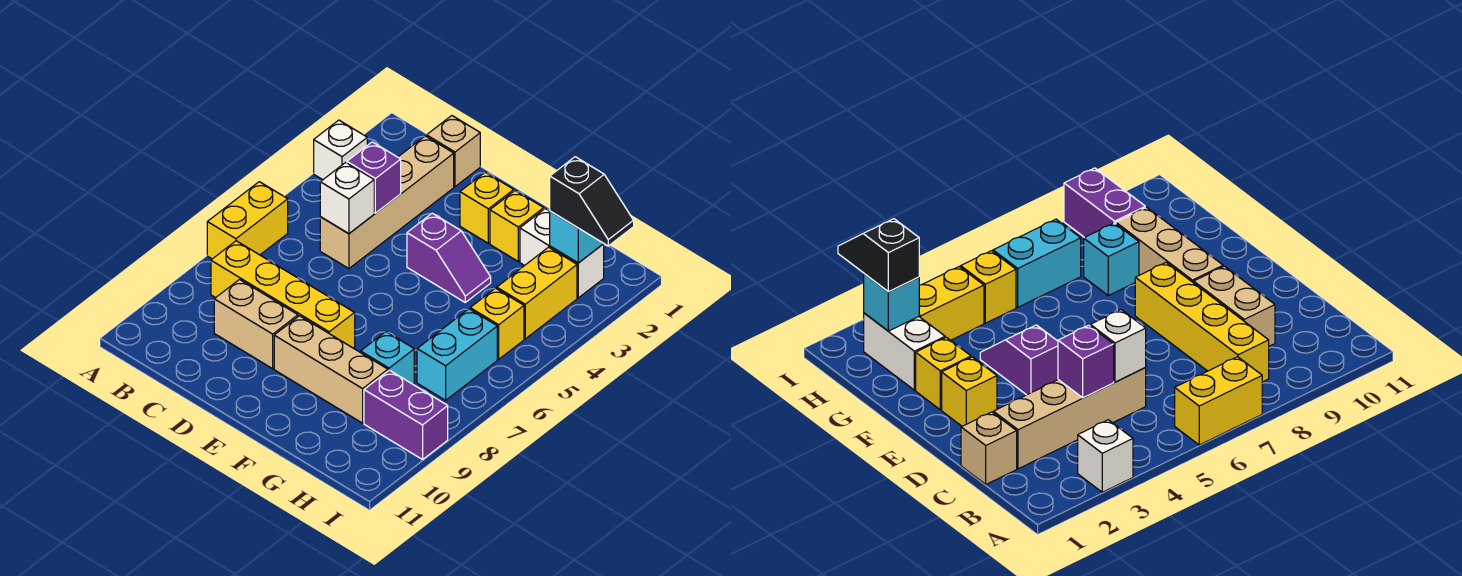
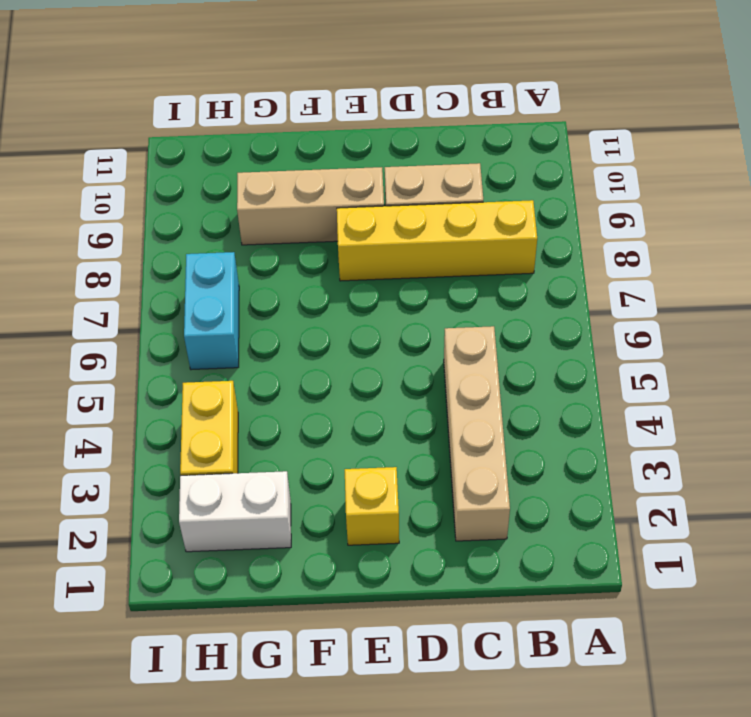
none -> white 1x1 brick [314,120,367,180]
none -> yellow 1x2 brick [207,182,288,259]
none -> tan 1x1 brick [427,116,480,186]

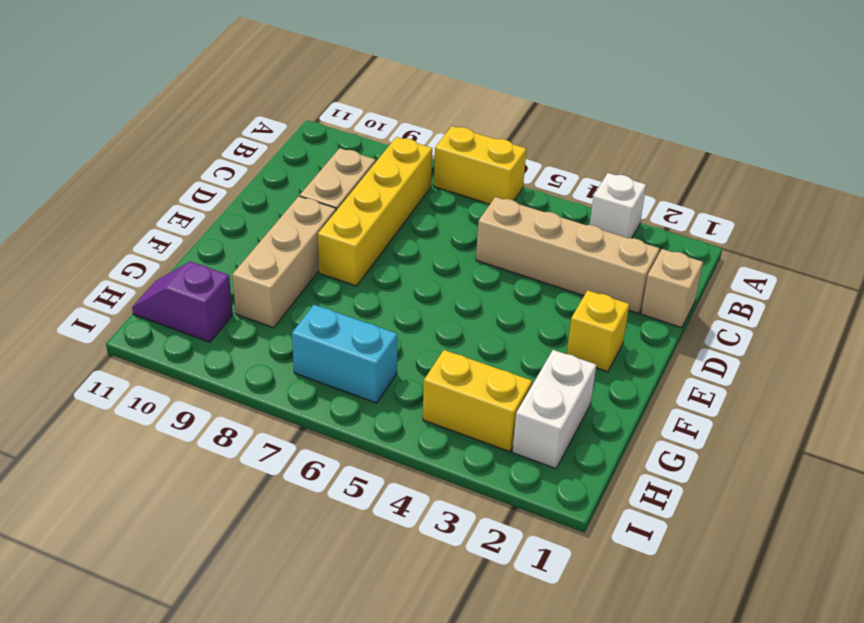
purple 1x2 slope [132,261,233,342] -> purple 1x2 slope turned to [407,213,491,302]
none -> yellow 1x1 brick [490,191,544,261]
none -> cyan 1x1 brick [361,332,414,384]
none -> yellow 1x1 brick [470,288,524,359]

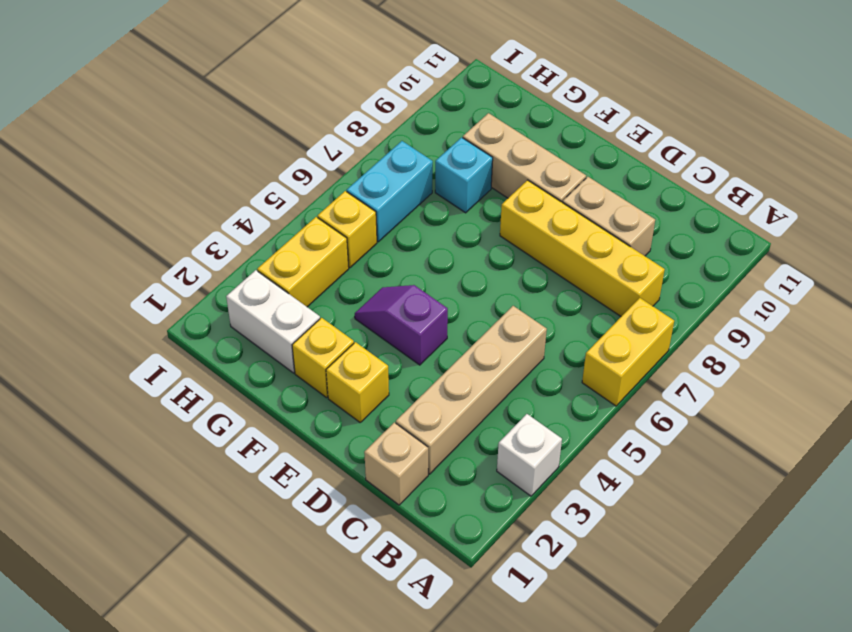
none -> purple 1x2 brick [364,370,448,460]
none -> purple 1x1 brick [347,142,401,213]
none -> white 1x1 brick [320,162,374,234]

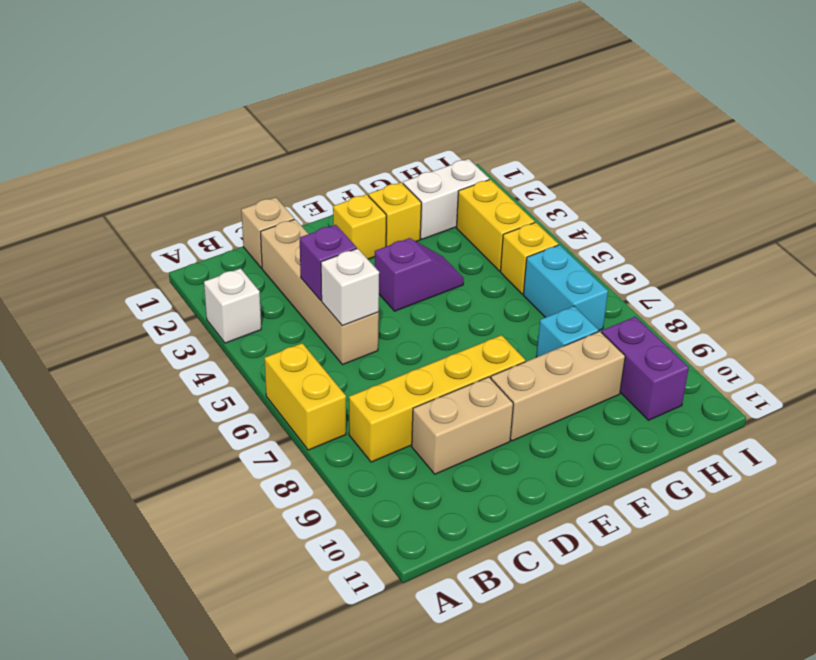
purple 1x2 brick [601,317,689,420] -> purple 1x2 brick turned to [364,370,448,460]
none -> cyan 1x1 brick [550,211,604,263]
none -> black 1x2 slope [550,157,634,246]

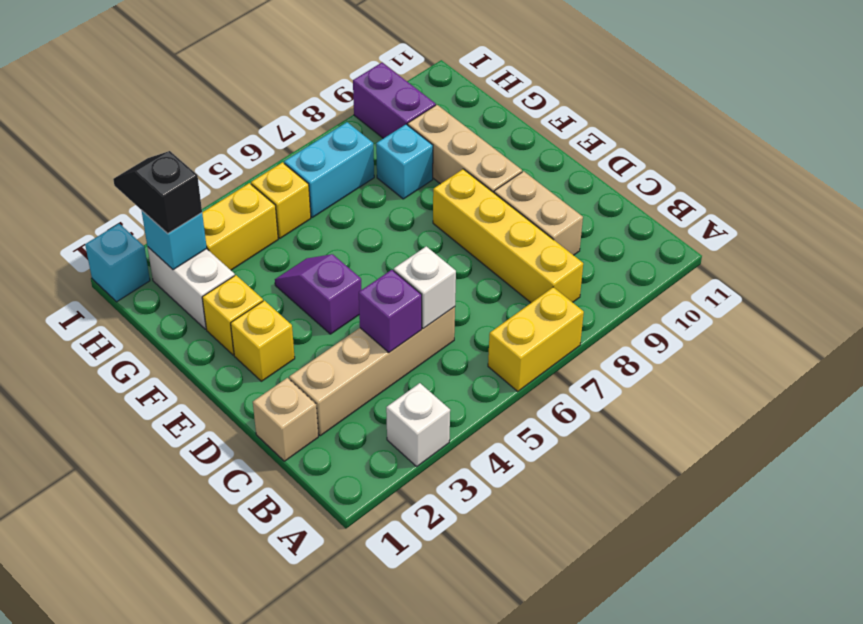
cyan 1x1 brick [85,224,150,302] -> none

